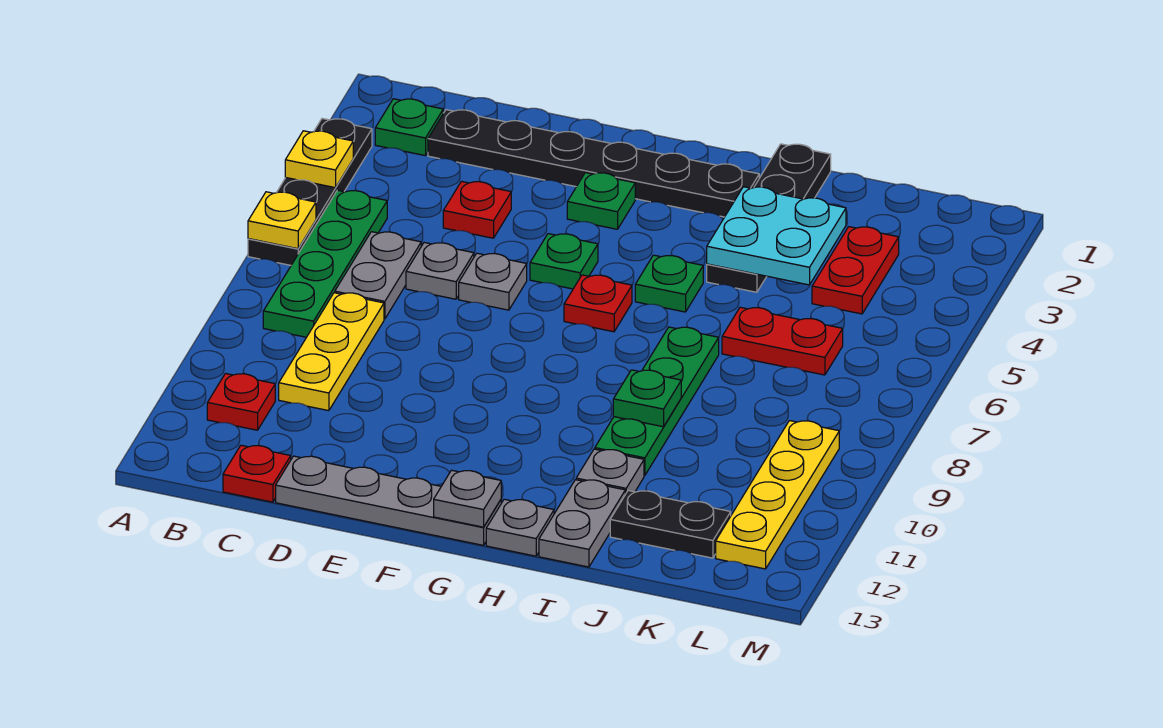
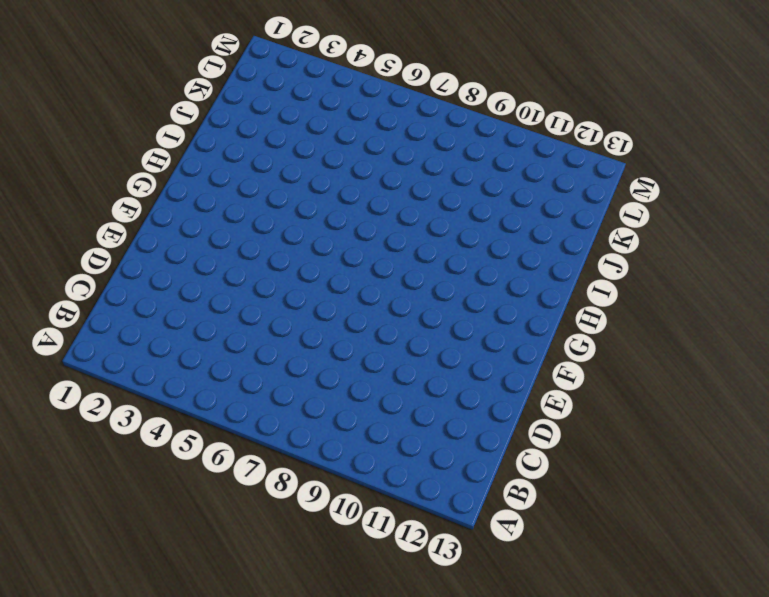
none -> black 1x4 plate [248,119,372,265]
none -> green 1x1 plate [375,99,443,156]
none -> green 1x4 plate [263,190,387,337]
none -> red 1x1 plate [207,374,275,430]

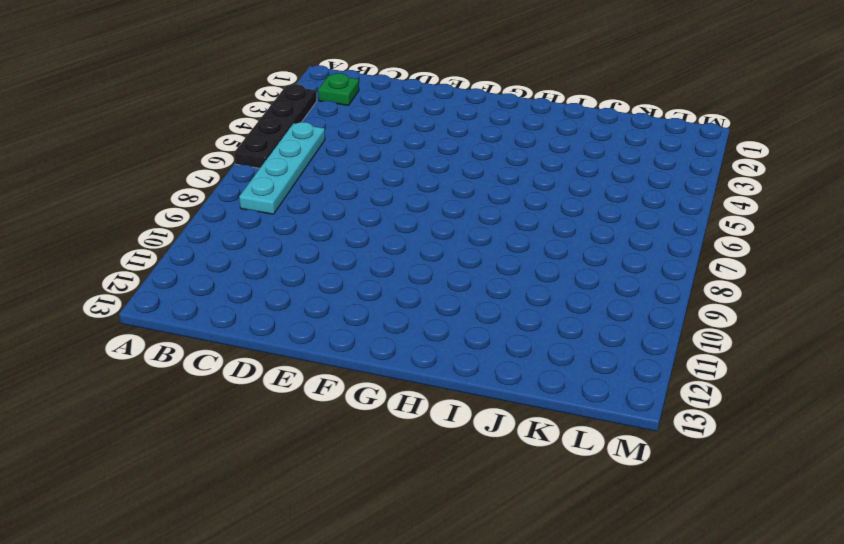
cyan 1x4 plate [239,122,325,214] -> green 1x4 plate [263,190,387,337]
none -> red 1x1 plate [207,374,275,430]
none -> black 1x6 plate [428,110,759,217]
none -> grey 1x2 plate [335,232,421,319]
none -> yellow 1x3 plate [279,293,384,411]

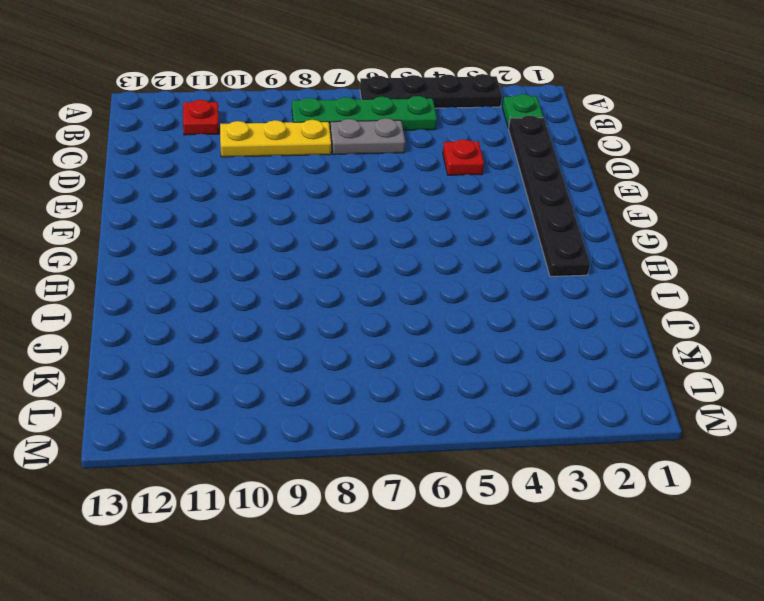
none -> red 1x1 plate [223,445,291,502]
none -> grey 1x1 plate [406,243,474,299]
none -> grey 1x4 plate [276,456,501,545]
none -> grey 1x1 plate [459,253,527,310]

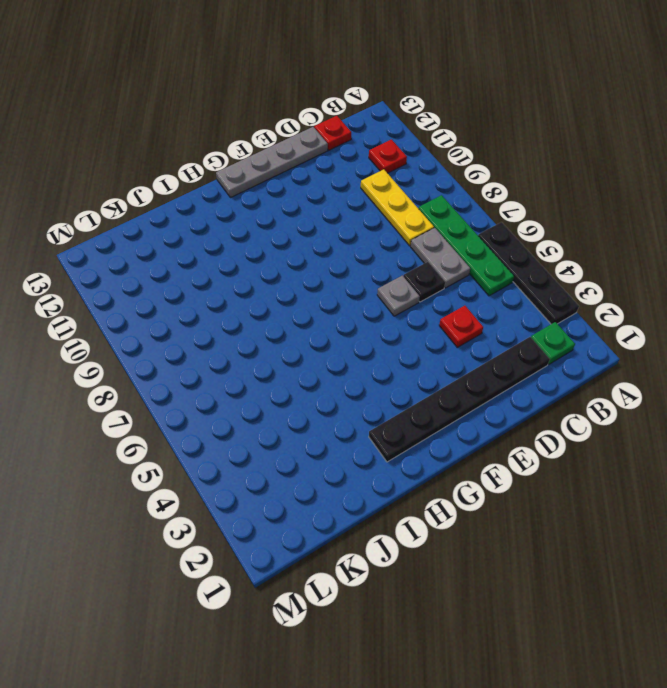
black 1x1 plate [403,262,445,302] -> grey 1x1 plate [406,243,474,299]
none -> green 1x1 plate [567,173,635,229]
none -> green 1x1 plate [530,234,598,289]
none -> red 1x1 plate [564,275,632,332]
none -> green 1x1 plate [635,255,703,312]

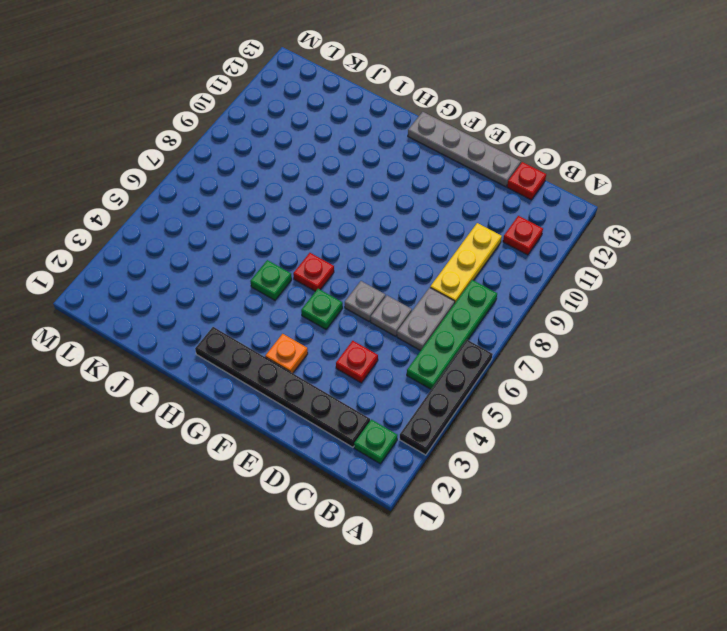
orange 1x1 plate [265,334,308,373] -> green 1x1 plate [567,173,635,229]
none -> grey 1x1 plate [486,499,554,556]
none -> black 1x4 plate [707,144,831,292]
none -> green 1x4 plate [595,327,719,475]
none -> grey 1x1 plate [576,449,644,494]

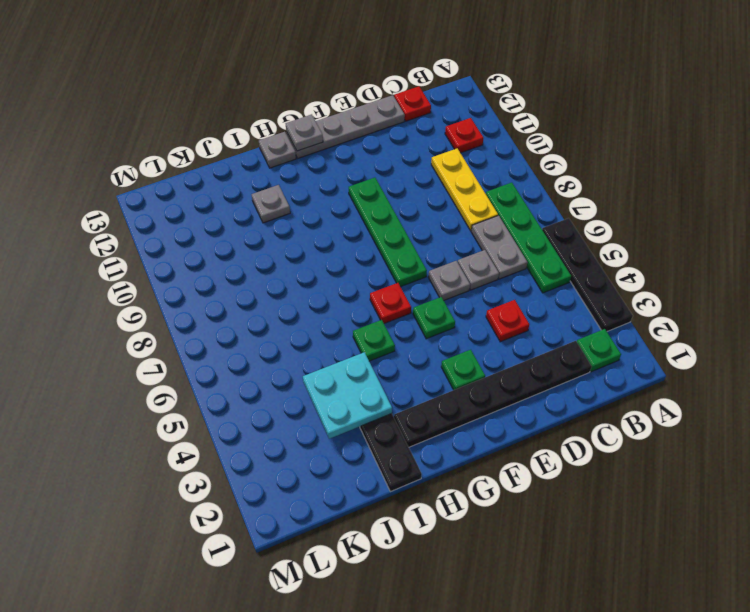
green 1x4 plate [349,178,427,287] -> green 1x4 plate moved to [595,327,719,475]
none -> grey 1x2 plate [539,480,625,567]
none -> red 1x2 plate [722,307,843,375]
none -> black 1x2 plate [610,491,731,558]
none -> red 1x2 plate [812,227,899,314]

